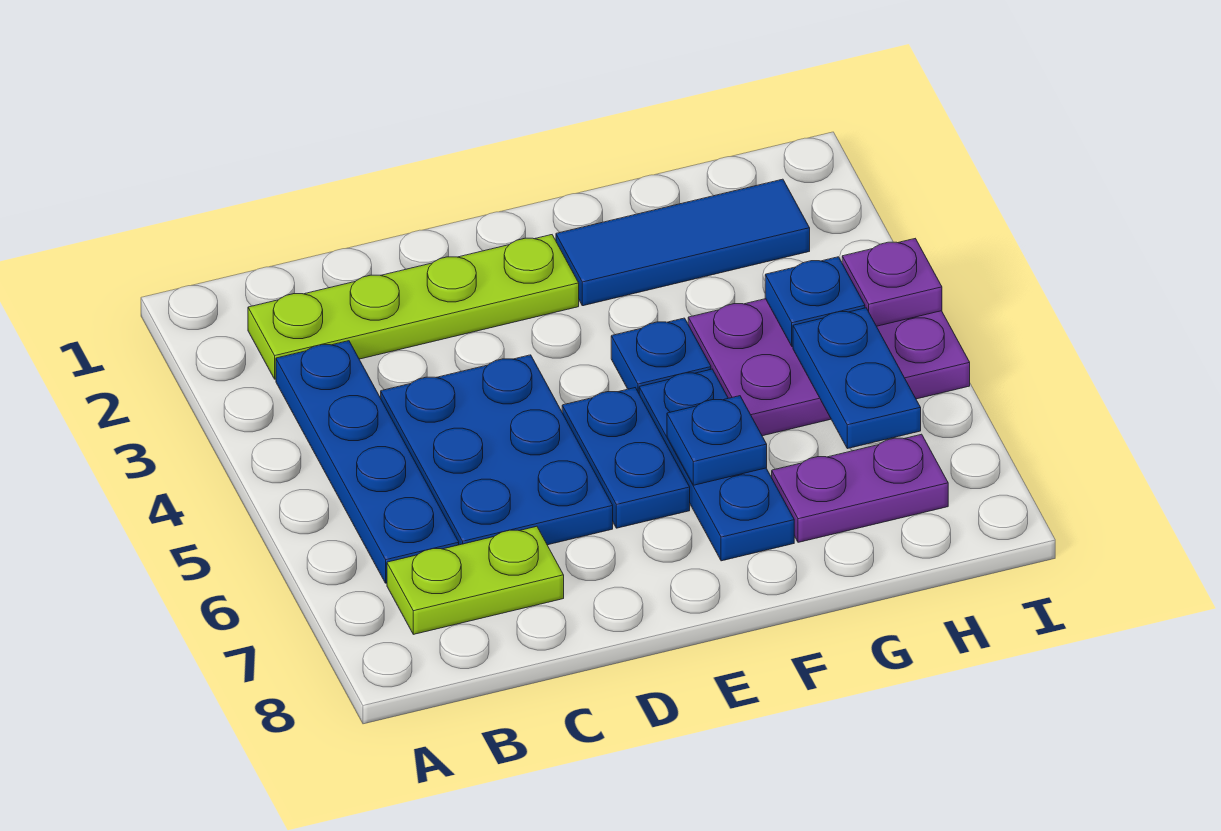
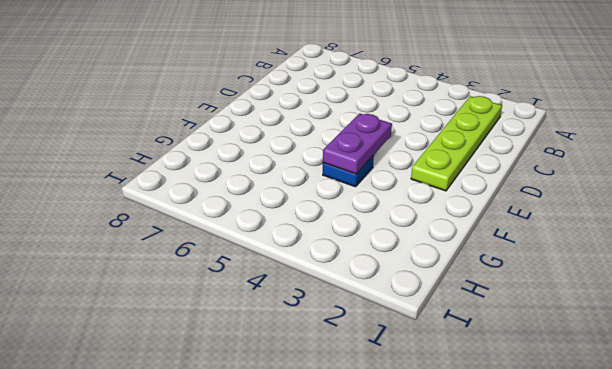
purple 1x2 plate [323,114,392,174] -> purple 1x2 plate moved to [772,434,948,542]
none -> blue 1x4 plate [276,341,459,583]
none -> lime 1x2 plate [387,526,564,634]
none -> blue 2x3 plate [381,355,613,545]

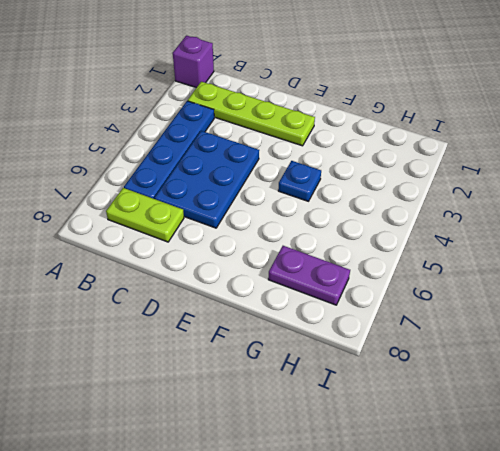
purple 1x1 brick [173,36,214,88] -> none
none -> blue 1x2 plate [562,388,690,528]
none -> blue 1x3 tile [556,179,810,306]
none -> blue 1x3 plate [639,369,794,561]

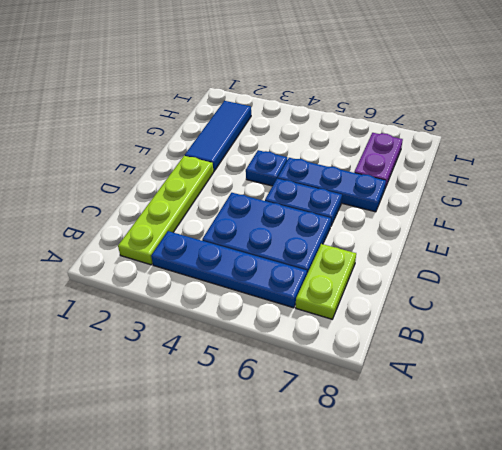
none -> purple 2x3 plate [688,299,970,436]
none -> blue 1x1 plate [667,396,767,485]
none -> blue 1x1 plate [765,257,865,346]

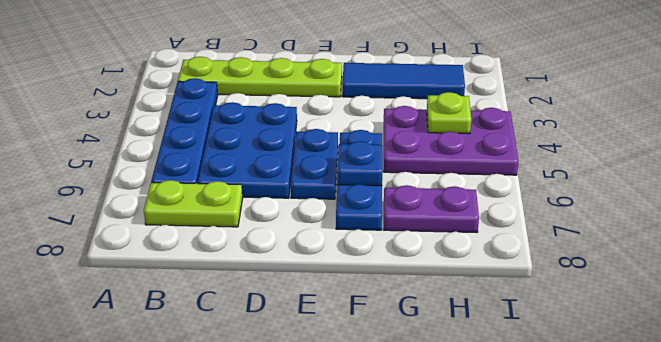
lime 1x1 plate [427,92,471,134] -> blue 1x1 plate [765,257,865,346]
none -> blue 1x1 plate [611,318,711,393]
none -> blue 1x2 plate [793,308,921,449]
none -> purple 1x1 plate [842,239,942,326]

